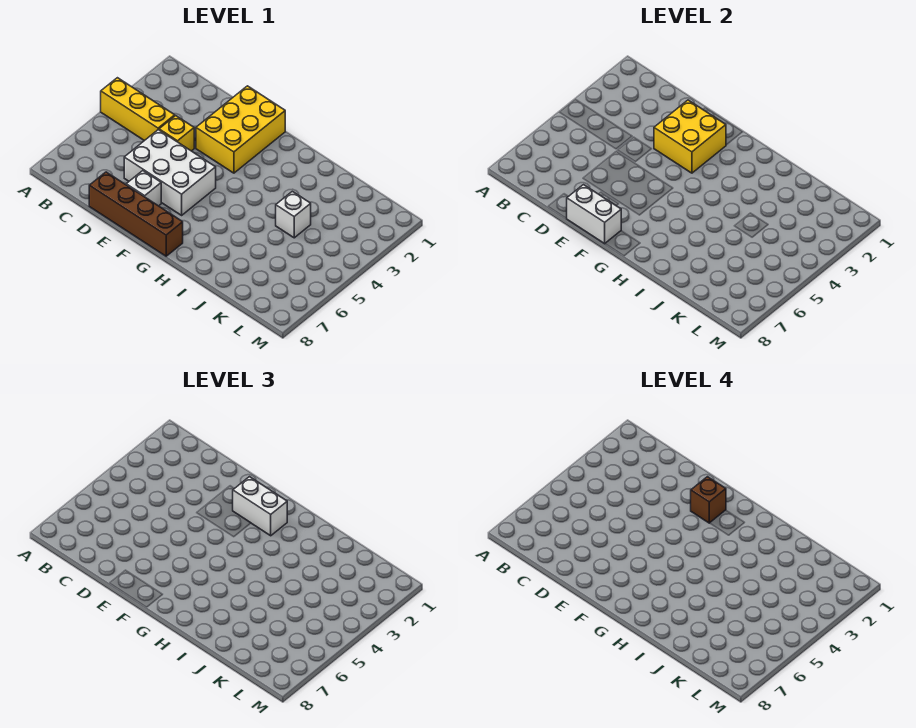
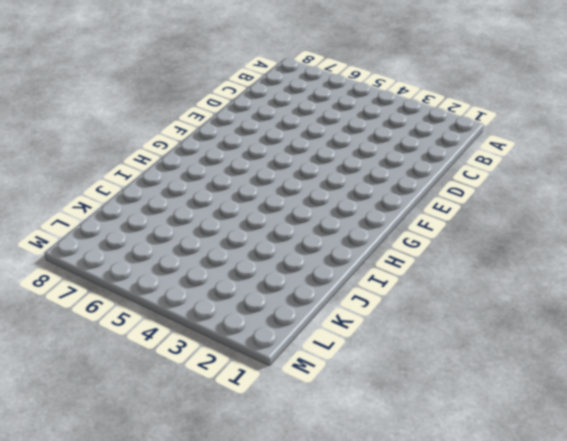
none -> yellow 1x3 brick [101,78,175,141]
none -> yellow 1x1 brick [159,116,194,151]

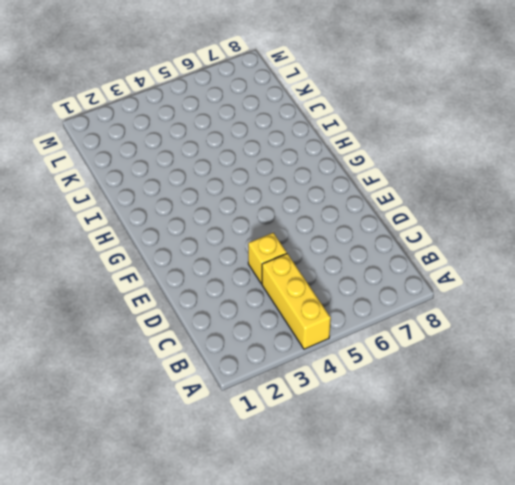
none -> white 2x3 brick [124,130,216,215]
none -> brown 1x4 brick [89,172,183,256]

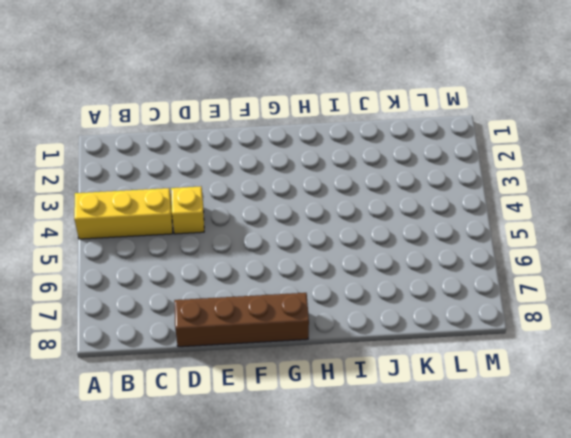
none -> white 2x3 brick [124,130,216,215]
none -> yellow 2x3 brick [196,86,285,173]

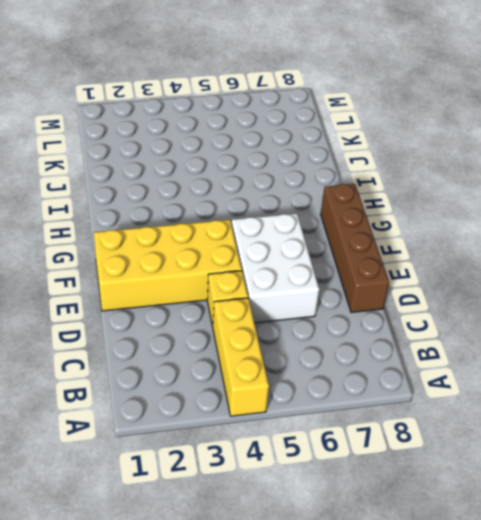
yellow 2x4 brick [94,220,242,311] -> yellow 2x3 brick [196,86,285,173]
none -> white 1x1 brick [126,171,161,206]
none -> white 1x1 brick [276,191,311,238]

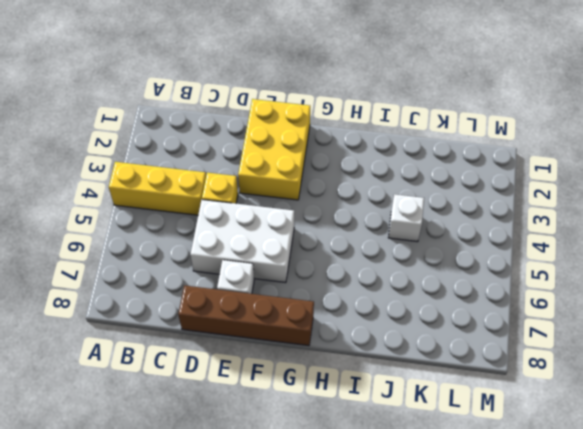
none -> yellow 2x2 brick [654,100,726,173]
none -> white 1x2 brick [566,185,621,244]

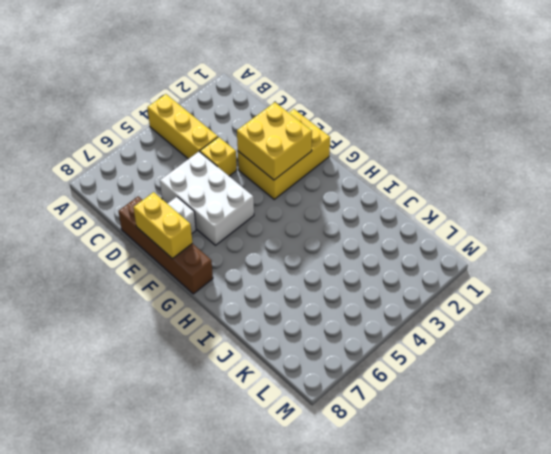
yellow 1x2 brick [134,192,192,259] -> white 1x2 brick [566,185,621,244]
none -> white 1x1 brick [276,191,311,238]
none -> white 1x2 brick [233,477,287,536]

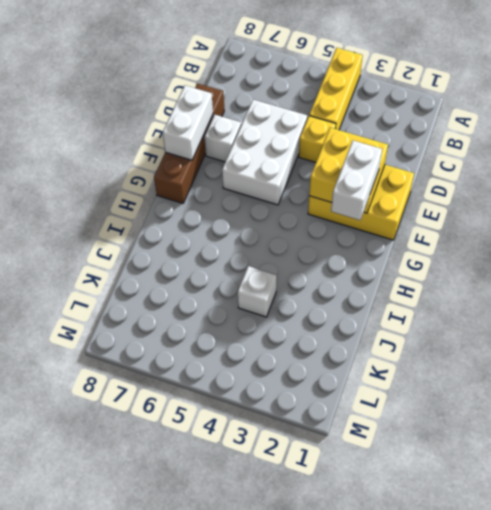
none -> brown 1x1 brick [691,477,726,523]

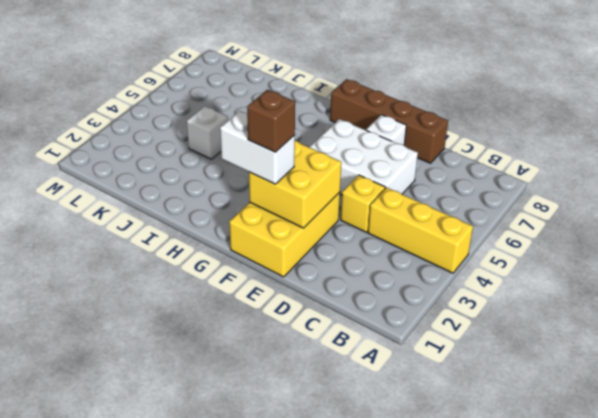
none -> white 1x2 brick [566,185,621,244]

